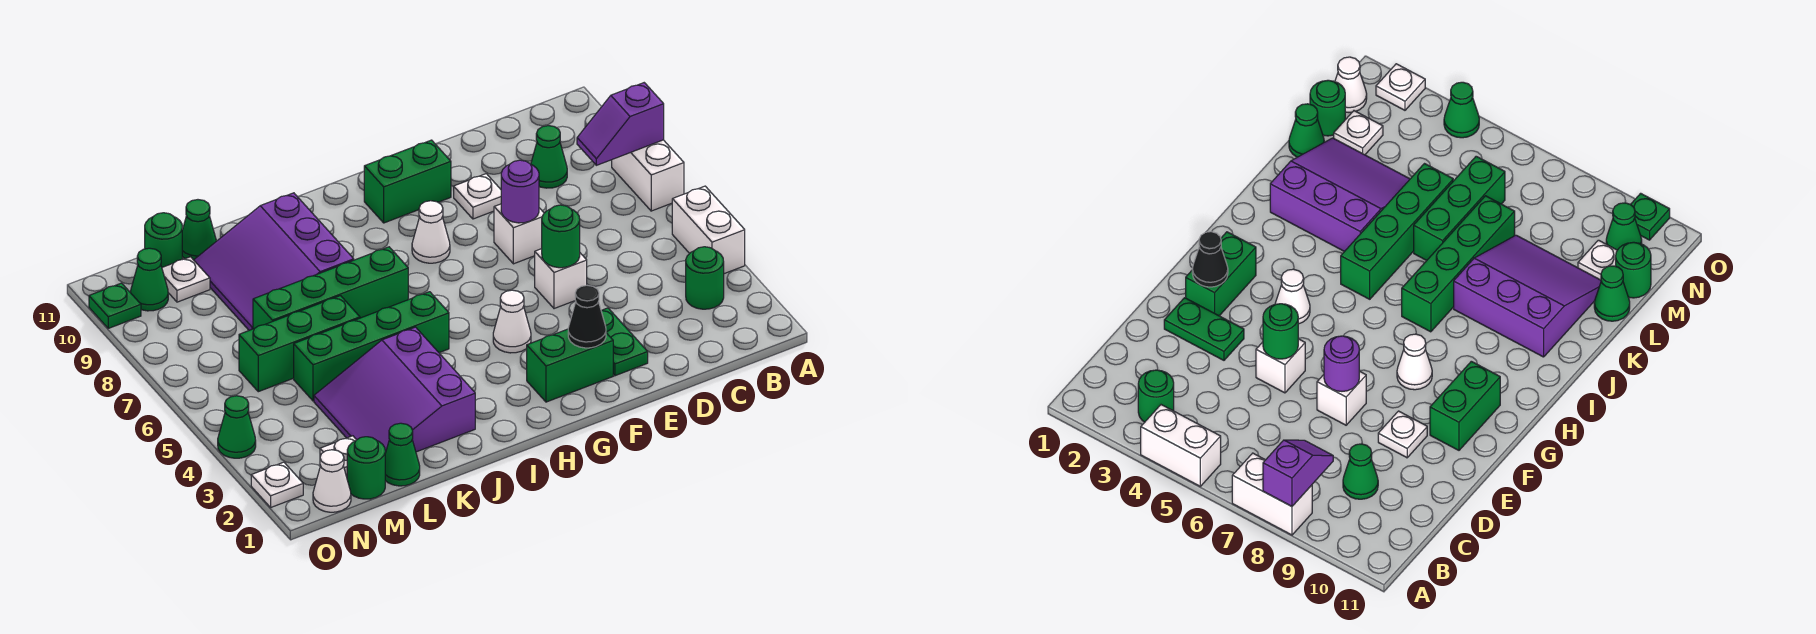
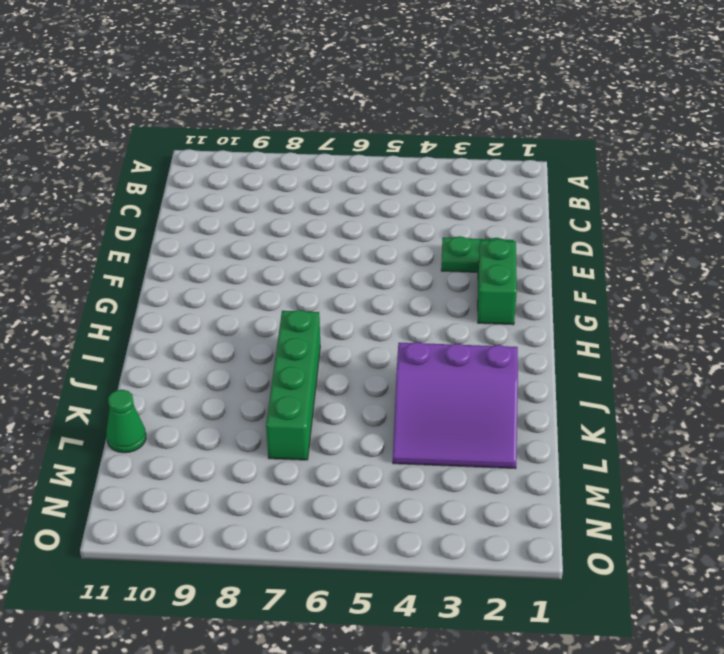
none -> white 1x2 brick [672,186,745,274]
none -> white 1x2 brick [612,140,684,211]
none -> green 1x1 round brick [686,247,724,309]
none -> green 1x1 cone [531,126,567,188]

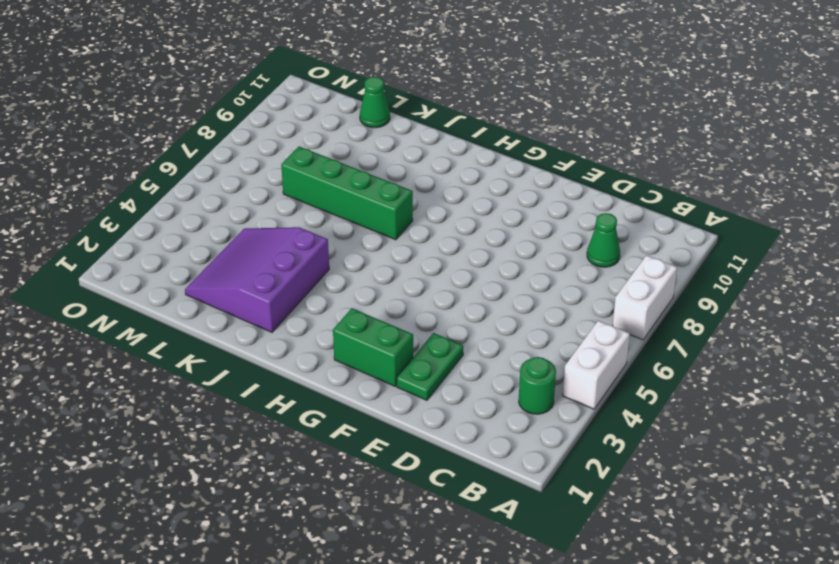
none -> white 1x1 brick [535,249,587,309]
none -> white 1x1 brick [494,204,544,264]
none -> white 1x1 plate [454,174,501,219]
none -> green 1x2 brick [364,140,451,223]

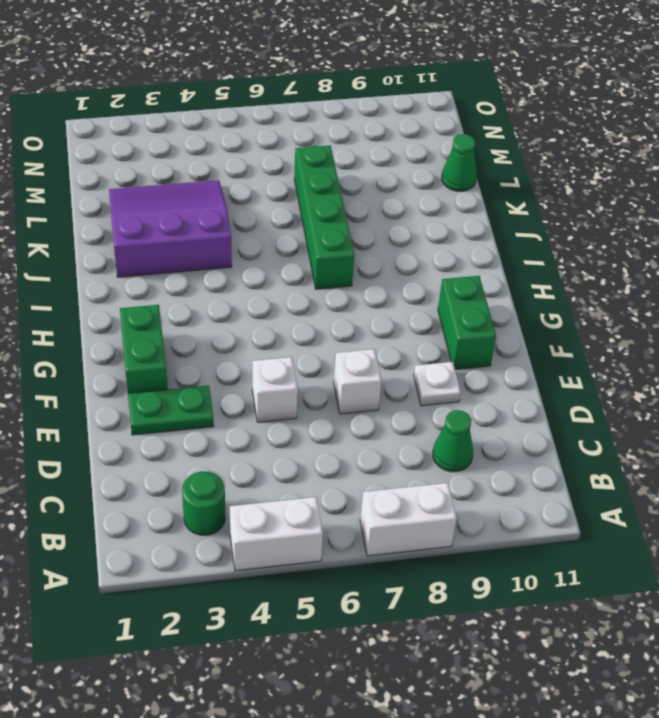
none -> white 1x1 cone [493,290,531,353]
none -> white 1x1 cone [412,201,450,263]
none -> green 1x4 brick [294,292,449,401]
none -> purple 3x3 slope [194,193,354,330]

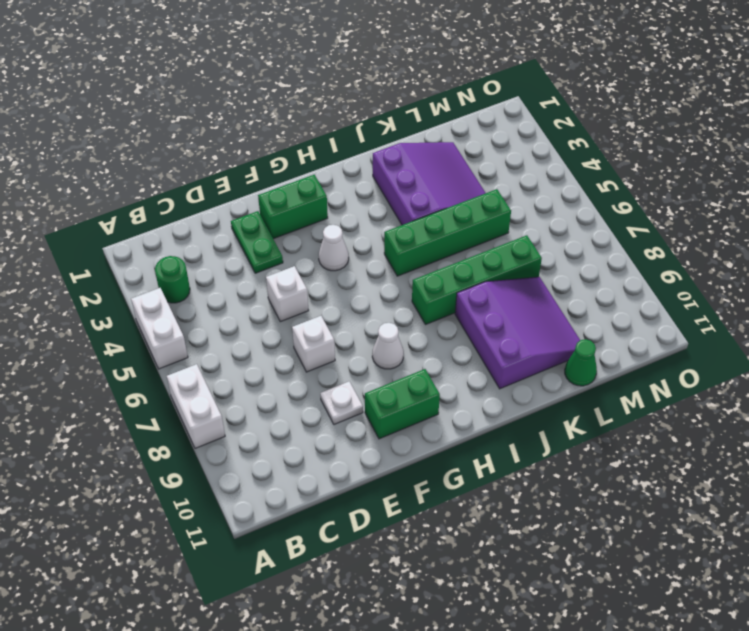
none -> green 1x1 cone [531,126,567,188]
none -> green 1x3 brick [239,296,360,392]
none -> green 1x1 cone [385,423,420,486]
none -> green 1x1 round brick [347,437,385,499]

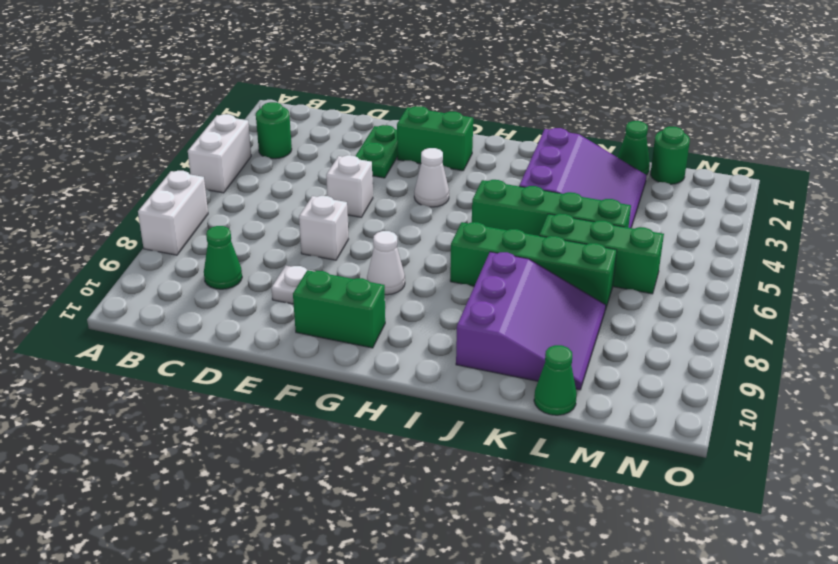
none -> white 1x1 plate [320,436,356,477]
none -> white 1x1 plate [162,257,210,302]
none -> green 1x1 round brick [145,213,182,267]
none -> white 1x1 cone [313,450,351,512]

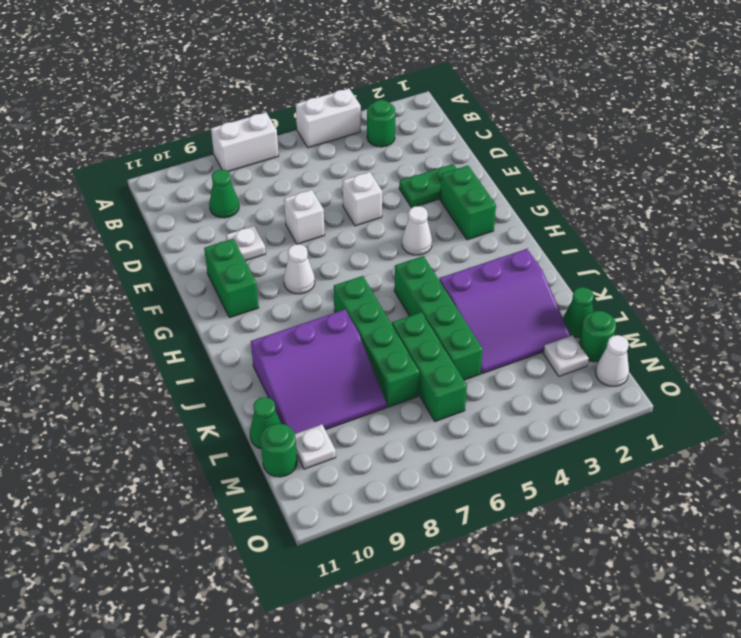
none -> green 1x1 cone [130,248,168,311]
none -> white 1x1 plate [251,462,303,507]
none -> green 1x1 cone [218,396,256,458]
none -> green 1x1 plate [89,283,141,328]

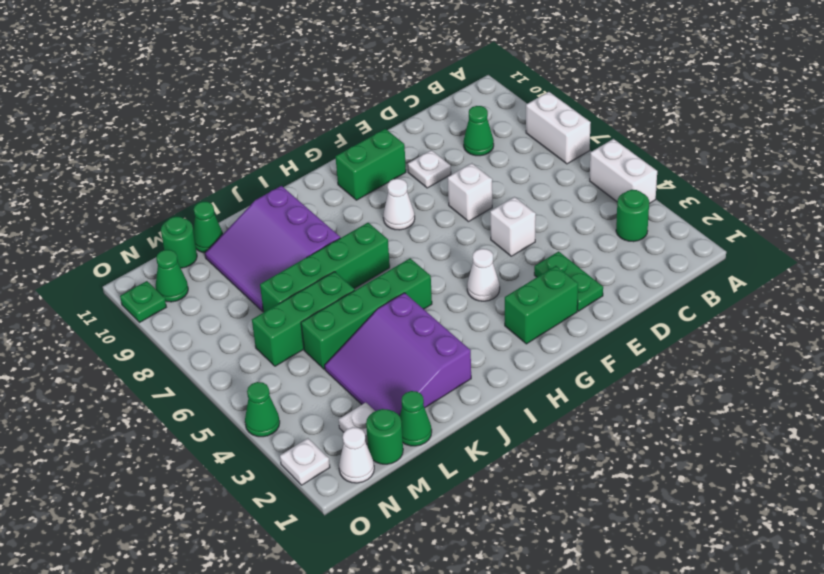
none -> white 1x1 plate [162,257,210,302]
none -> purple 1x2 slope [577,83,664,165]
none -> green 1x1 round brick [542,205,580,268]
none -> purple 1x1 round brick [501,160,539,223]

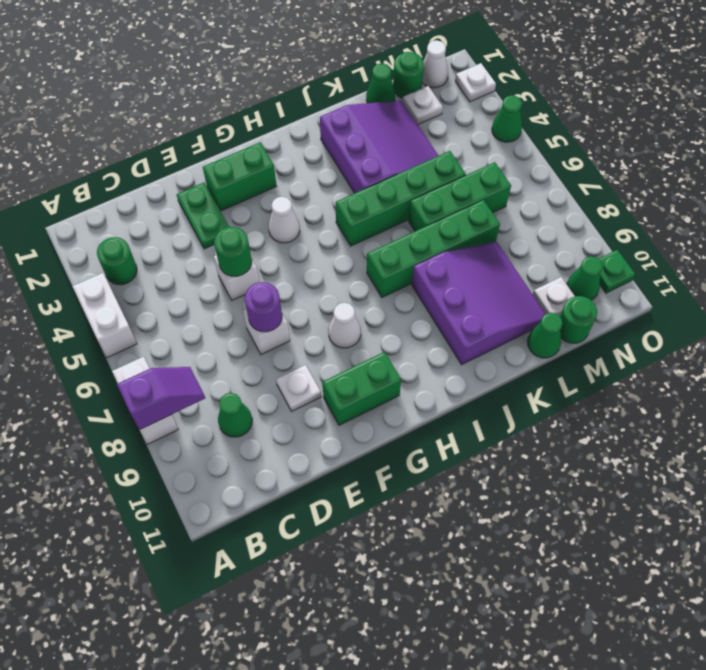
none -> black 1x1 cone [568,285,606,348]

